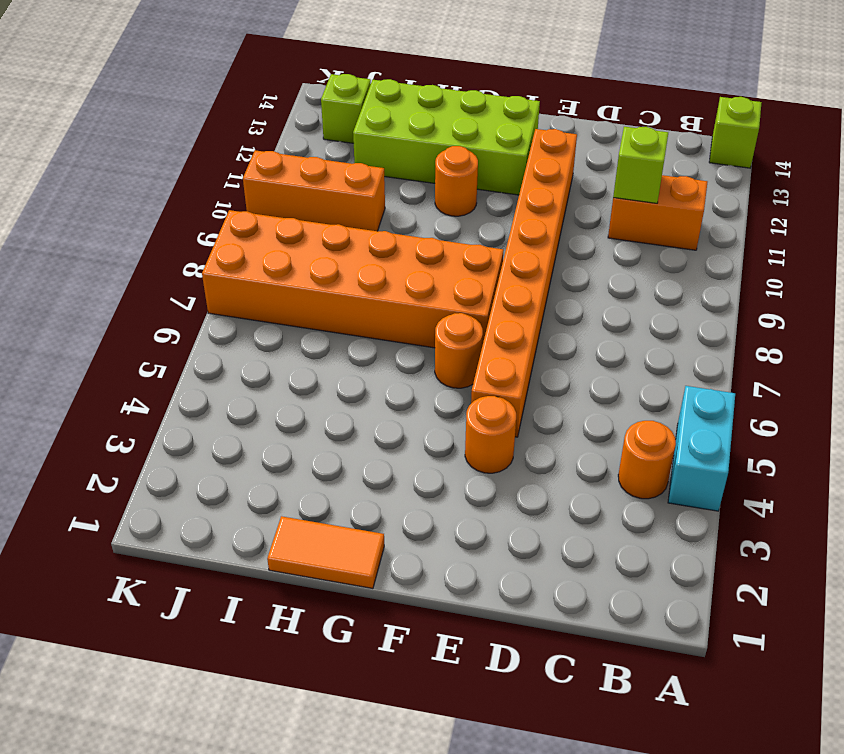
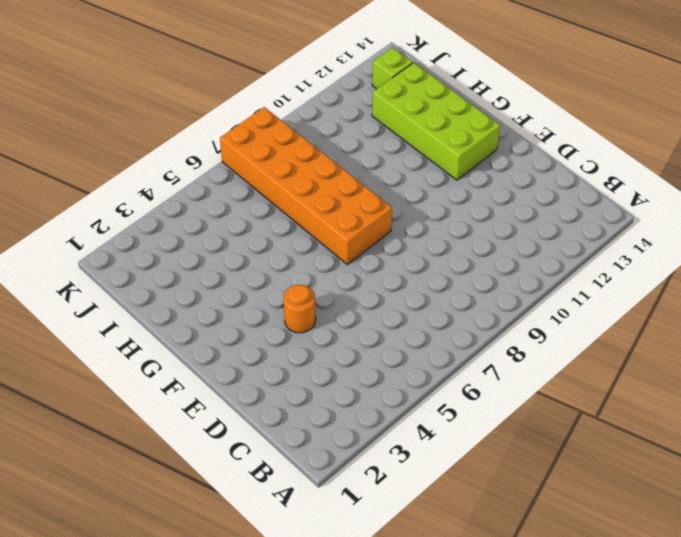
none -> cyan 1x2 brick [668,386,735,511]
none -> lime 1x1 brick [709,97,762,168]
none -> orange 1x1 round brick [618,421,676,499]

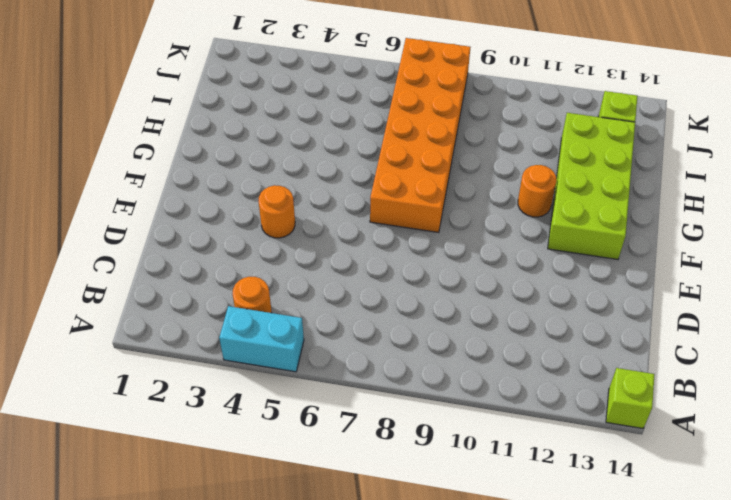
none -> orange 1x2 brick [608,175,707,250]
none -> orange 1x8 brick [471,129,577,437]
none -> orange 1x1 round brick [435,313,483,388]

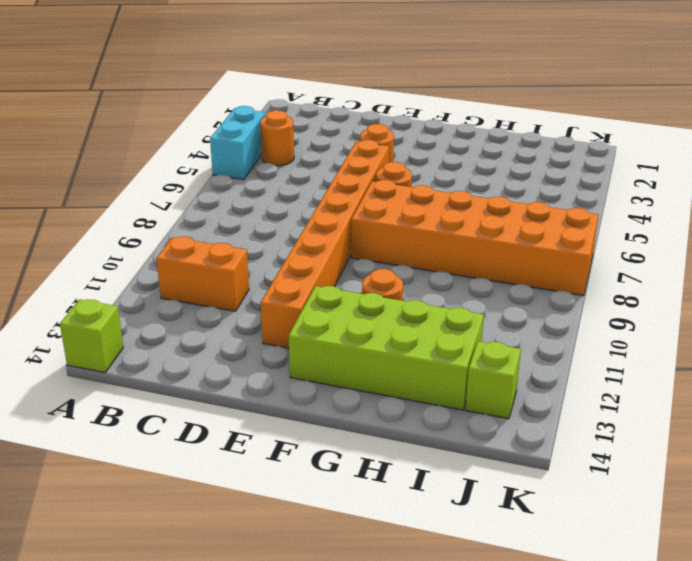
none -> orange 1x2 tile [267,516,384,588]
none -> orange 1x3 brick [243,150,385,231]
none -> lime 1x1 brick [613,127,668,203]

